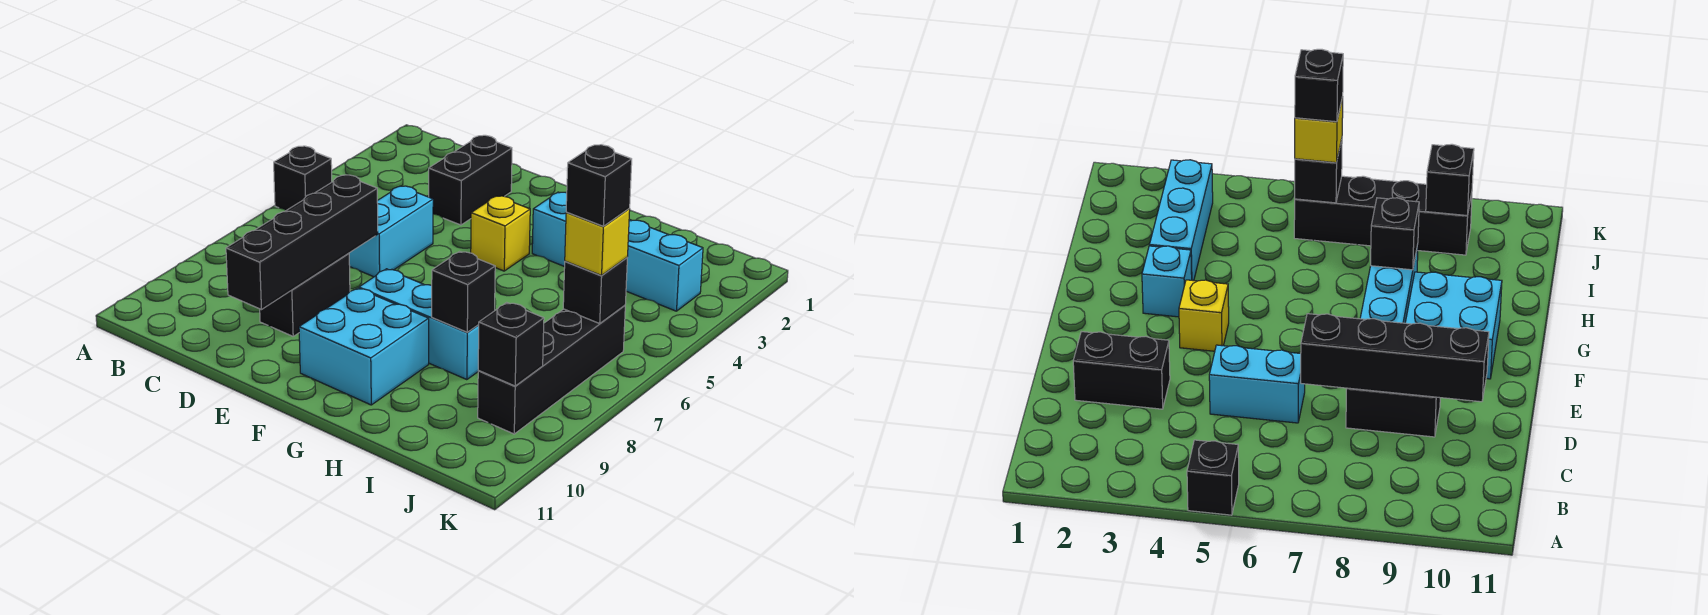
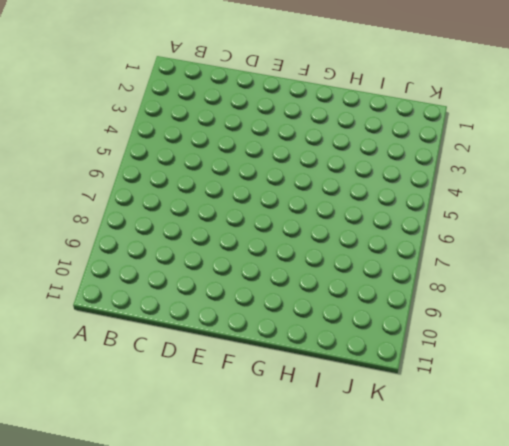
none -> black 1x1 brick [274,146,332,210]
none -> black 1x2 brick [429,135,512,225]
none -> cyan 1x2 brick [349,186,433,277]

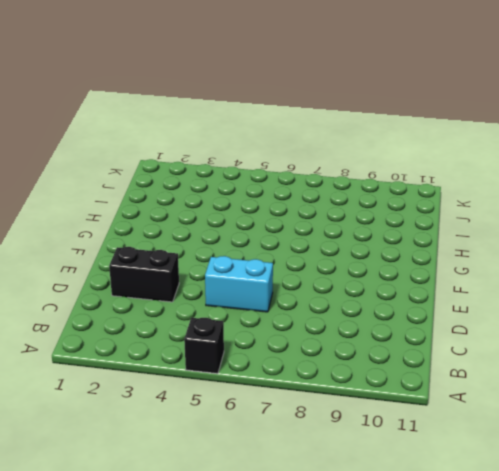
none -> black 1x2 brick [260,253,350,336]
none -> yellow 1x1 brick [471,196,530,271]
none -> cyan 1x3 brick [359,269,479,380]

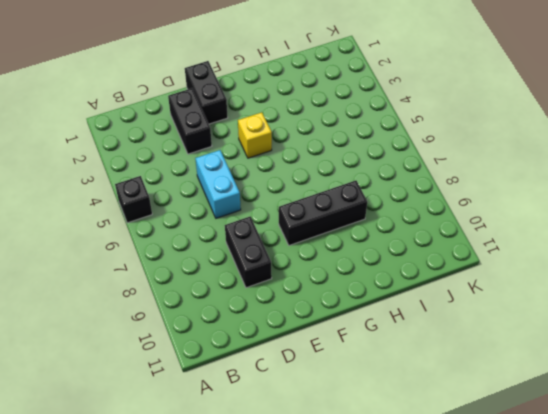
black 1x2 brick [185,61,228,124] -> none
black 1x3 brick [279,181,367,245] -> cyan 1x3 brick [359,269,479,380]
none -> cyan 2x2 brick [299,288,429,405]
none -> cyan 1x1 brick [532,192,567,267]
none -> cyan 1x3 brick [626,219,703,311]

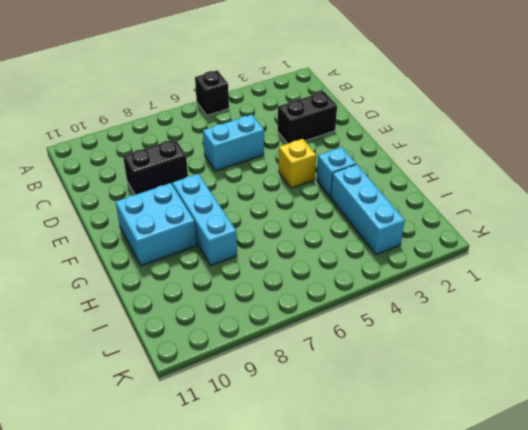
none -> black 1x4 brick [478,305,625,434]
none -> black 1x4 brick [226,175,378,310]
none -> black 1x1 brick [432,252,495,332]

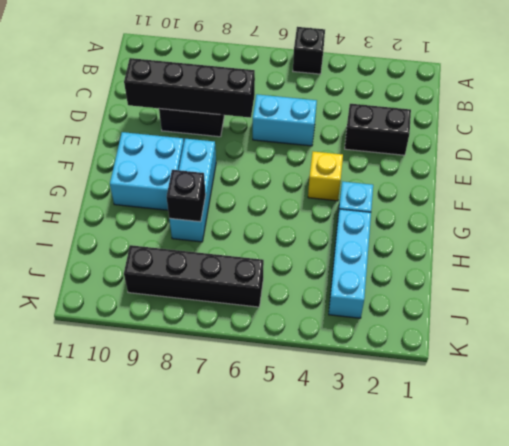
none -> black 1x1 brick [563,258,627,324]
none -> black 1x1 brick [478,302,544,386]
none -> yellow 1x1 brick [565,209,630,275]

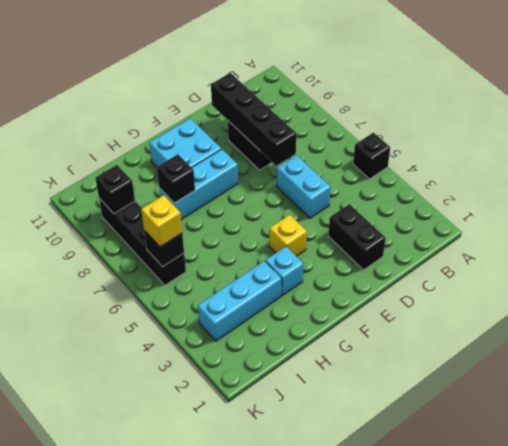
none -> black 1x1 brick [566,145,632,226]

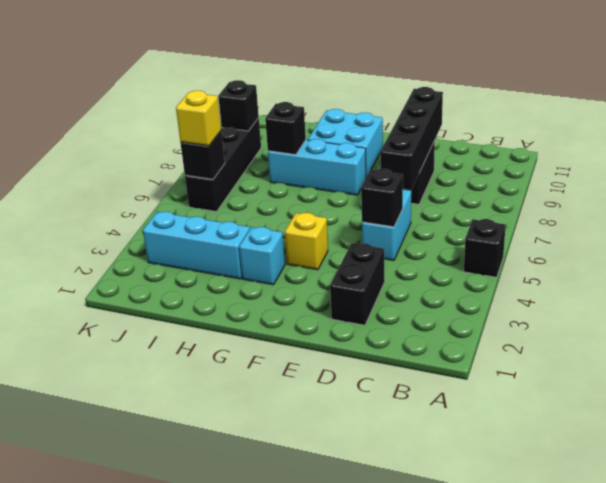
black 1x1 brick [361,169,403,227] -> black 1x1 brick moved to [566,145,632,226]

